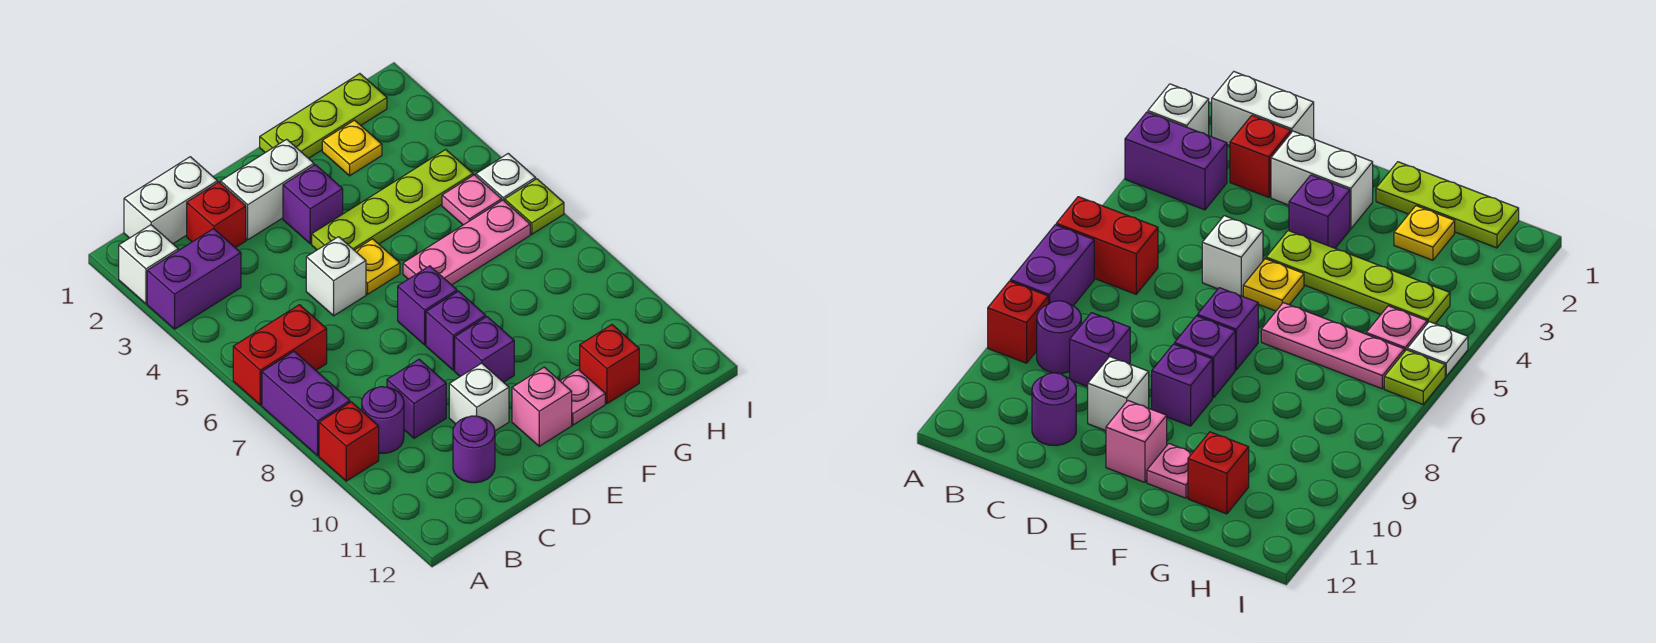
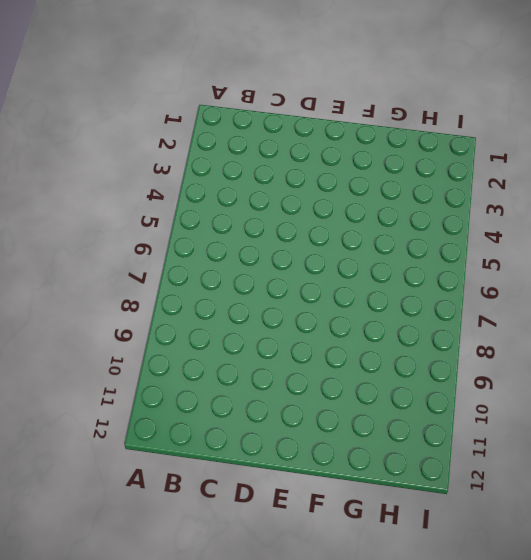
none -> white 1x1 brick [119,225,178,304]
none -> purple 1x2 brick [147,229,241,329]
none -> red 1x2 brick [233,305,327,405]

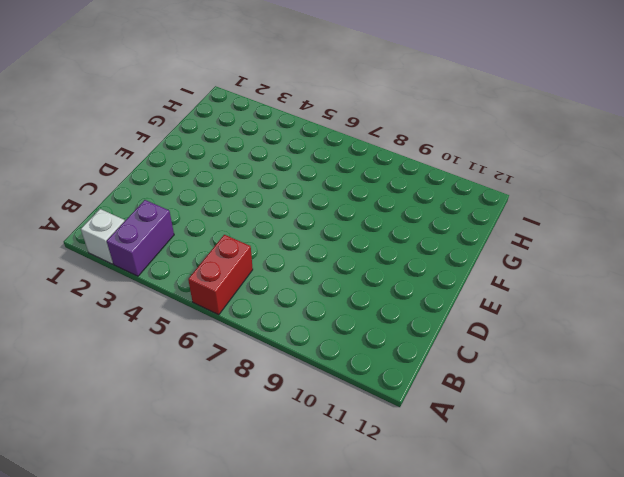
none -> purple 1x2 brick [262,352,350,456]
none -> red 1x1 brick [319,402,379,481]
none -> white 1x2 brick [124,157,218,244]

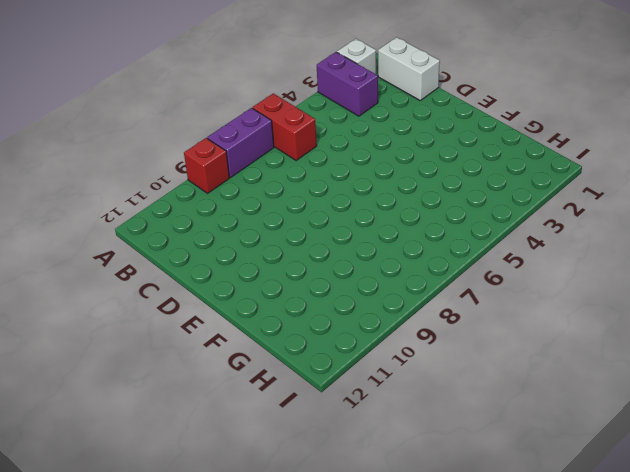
none -> purple 1x1 round brick [362,387,404,453]
none -> red 1x1 brick [187,182,246,248]
none -> purple 1x1 brick [387,359,446,438]

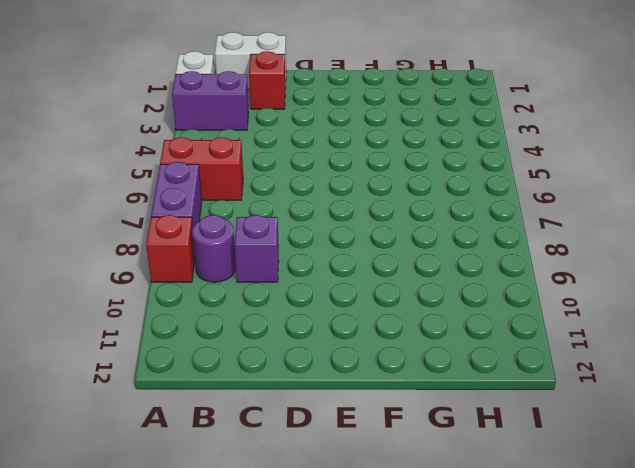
none -> purple 1x1 round brick [453,416,495,483]
none -> white 1x2 brick [221,139,314,240]
none -> white 1x1 brick [306,237,366,316]

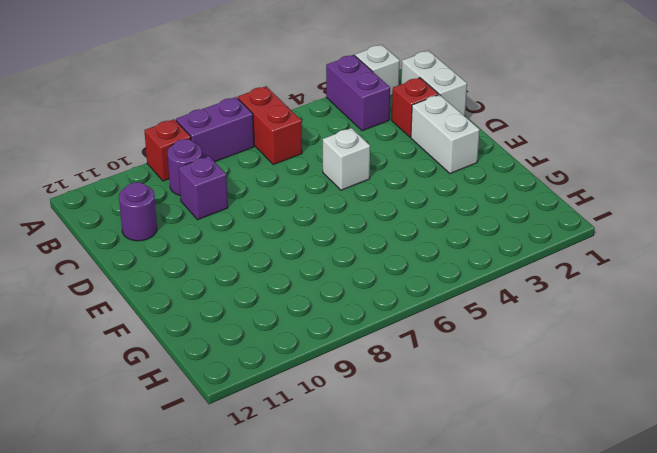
none -> white 1x1 brick [449,363,509,431]
none -> purple 1x1 brick [283,165,343,244]
none -> lime 1x4 plate [312,150,473,250]

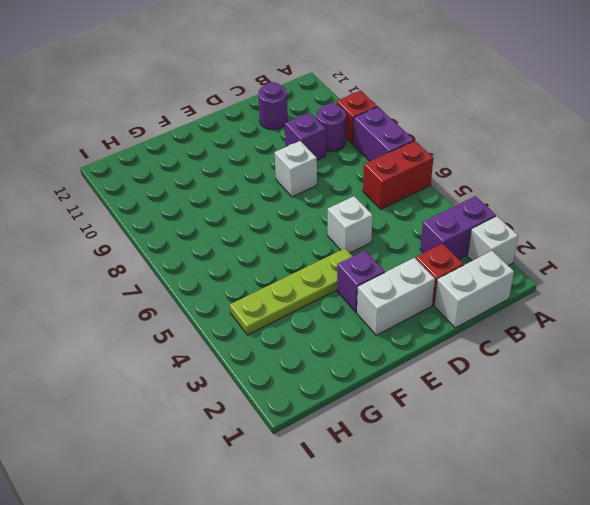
white 1x1 brick [275,141,317,197] -> white 1x1 brick moved to [449,363,509,431]
none -> yellow 1x1 plate [355,239,400,294]
none -> purple 1x1 brick [398,266,457,345]
none -> purple 1x1 brick [426,291,486,370]

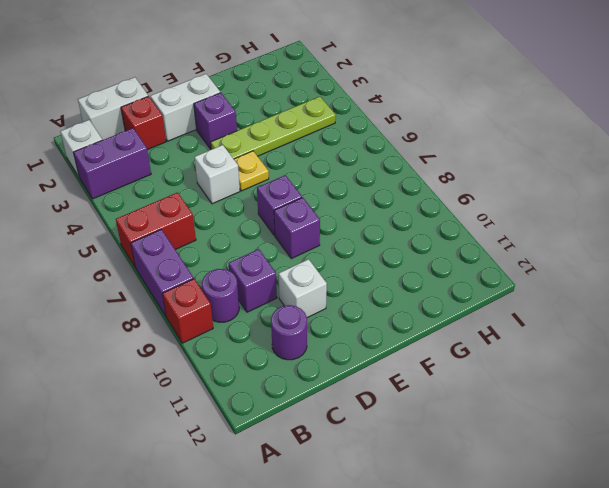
none -> purple 1x1 brick [455,317,514,382]
none -> pink 1x1 brick [512,367,572,446]
none -> lime 1x3 plate [260,74,387,158]

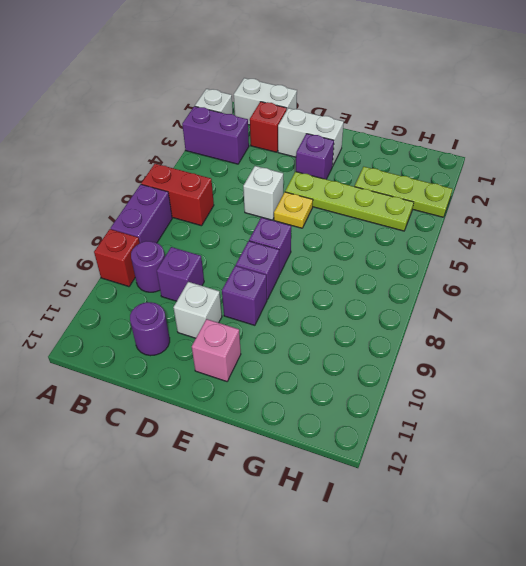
lime 1x3 plate [355,167,452,217] -> lime 1x3 plate moved to [260,74,387,158]
none -> pink 1x3 plate [403,200,530,285]
none -> pink 1x1 plate [560,370,605,425]
none -> yellow 1x1 plate [322,120,382,176]

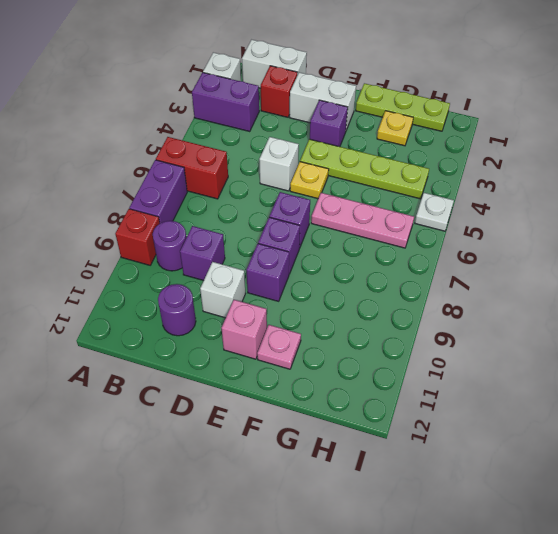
none -> red 1x1 brick [580,325,639,404]
none -> pink 1x1 plate [442,175,502,225]
none -> lime 1x1 plate [505,179,564,234]

